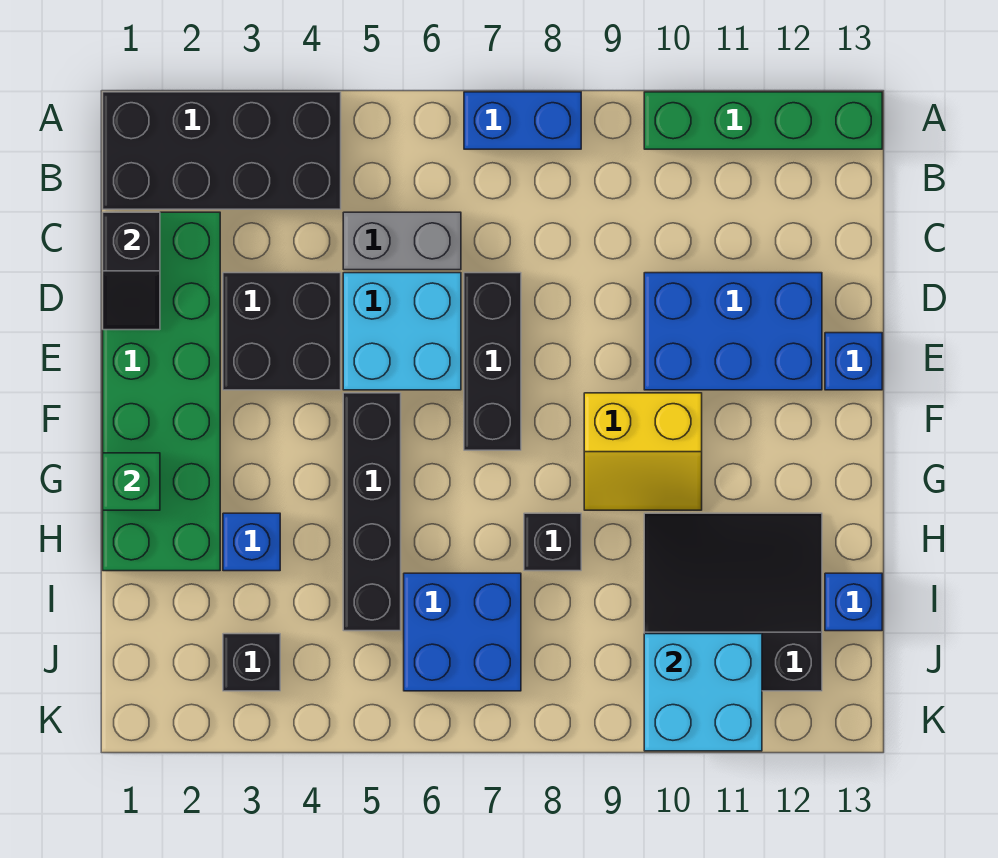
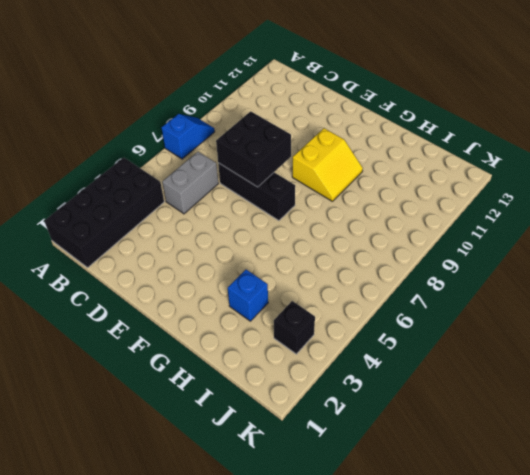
blue 1x2 slope [162,114,215,159] -> blue 1x2 brick [464,92,581,149]
black 2x2 brick [216,111,291,187] -> black 2x2 brick moved to [223,273,341,390]
none -> green 1x4 brick [644,92,882,149]
none -> green 2x6 brick [103,212,220,571]
none -> cyan 2x2 brick [343,273,461,390]

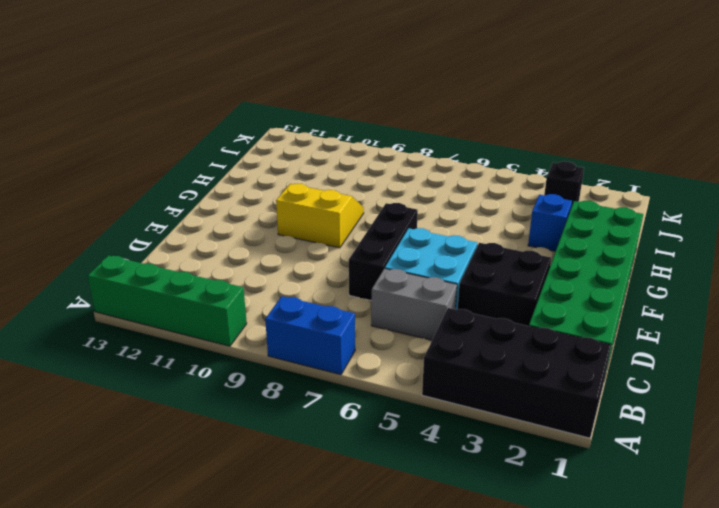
none -> blue 2x3 brick [644,273,822,390]
none -> blue 1x1 brick [825,333,882,390]
none -> black 1x4 brick [343,393,401,631]

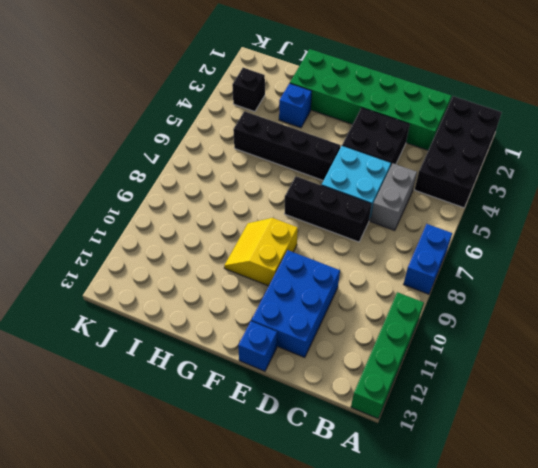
none -> black 1x1 brick [524,513,581,571]
none -> black 3x3 slope [644,513,822,691]
none -> blue 2x2 brick [404,573,521,691]

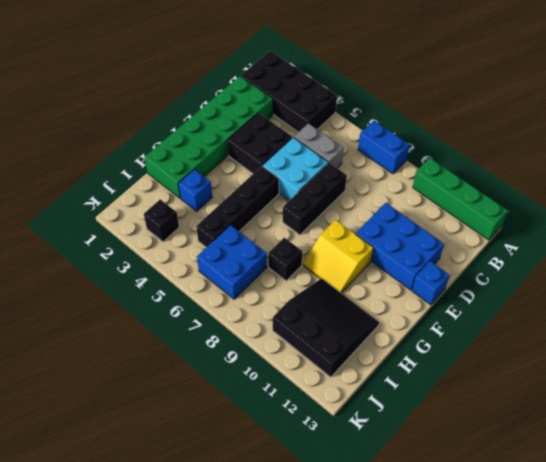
none -> blue 1x1 brick [825,573,882,631]
none -> black 1x2 slope [103,212,160,330]
none -> green 1x1 brick [103,453,160,510]

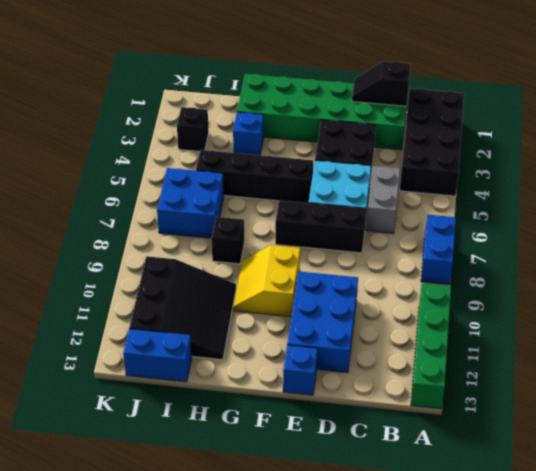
blue 1x2 brick [123,329,192,382] -> blue 1x1 brick [825,573,882,631]
none -> green 1x1 brick [103,453,160,510]
none -> cyan 2x2 brick [644,634,762,751]

